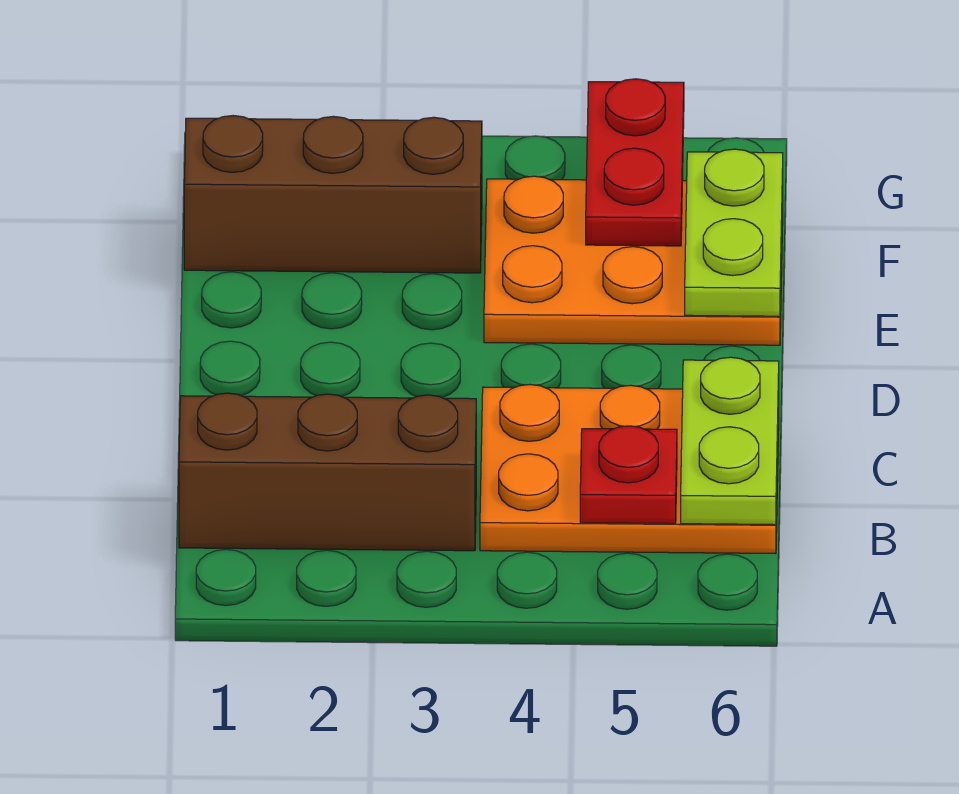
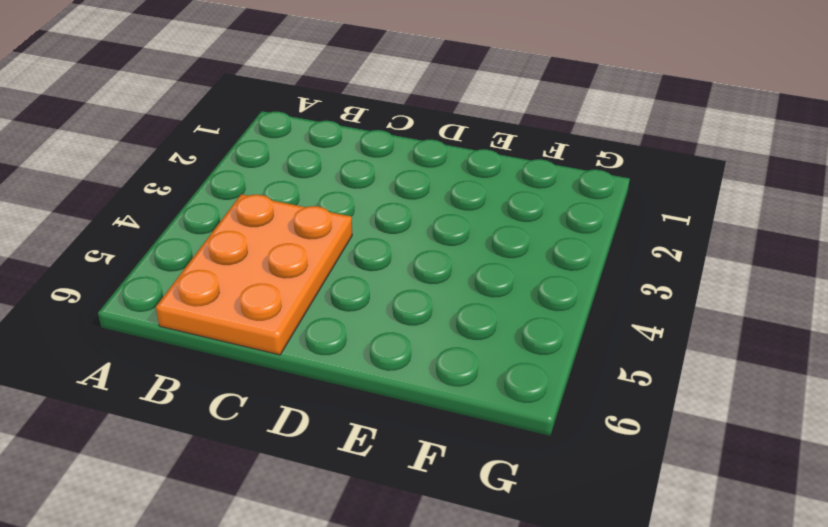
none -> brown 1x3 brick [179,393,476,551]
none -> orange 2x3 plate [484,176,783,345]

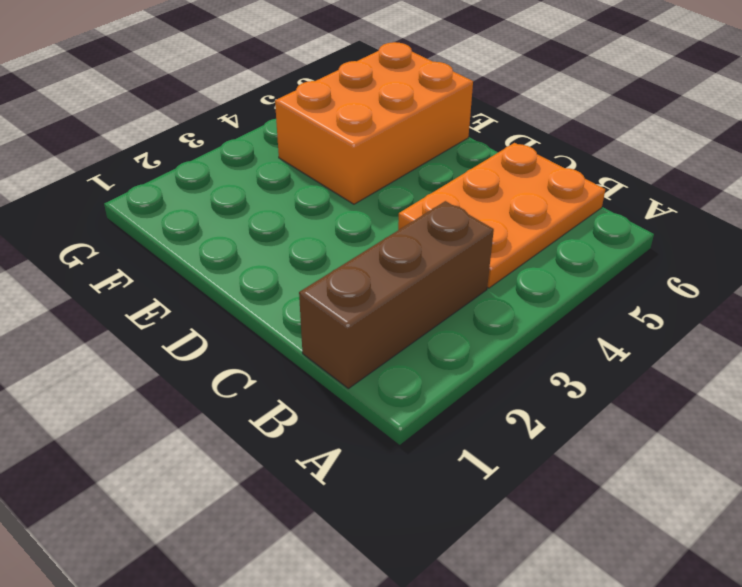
orange 2x3 brick [275,42,473,204] -> orange 2x3 plate [484,176,783,345]
none -> brown 1x3 brick [184,116,482,273]
none -> red 1x1 plate [580,426,677,524]

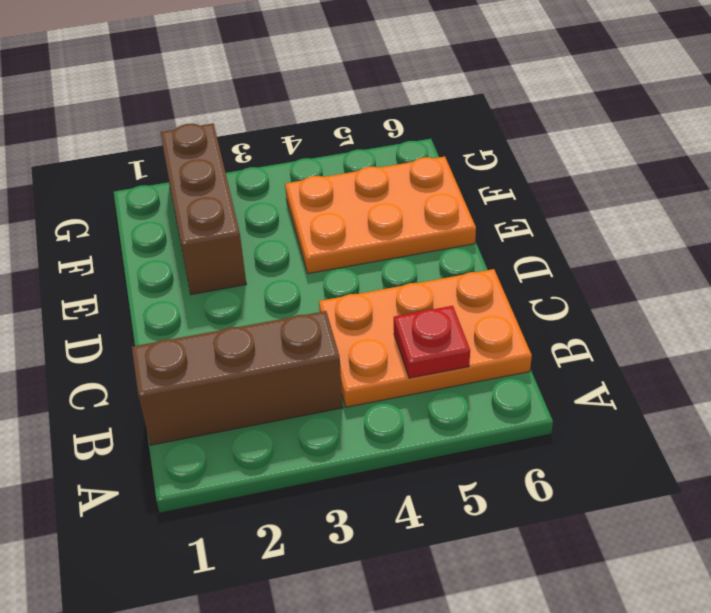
brown 1x3 brick [160,123,246,295] -> brown 1x3 brick turned to [184,116,482,273]
none -> lime 1x2 plate [681,357,779,525]
none -> lime 1x2 plate [685,149,783,316]

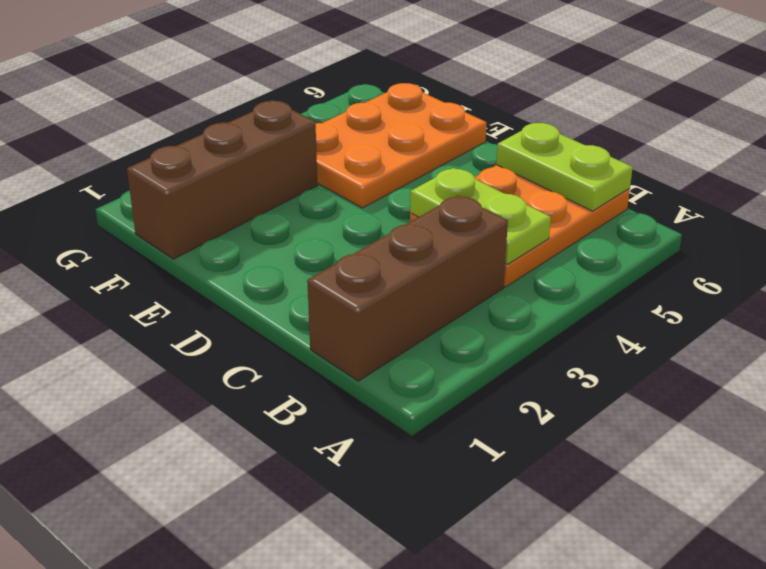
lime 1x2 plate [410,168,551,265] -> lime 1x2 plate moved to [685,149,783,316]
none -> red 1x1 plate [580,426,677,524]
none -> red 1x2 plate [586,79,684,246]

